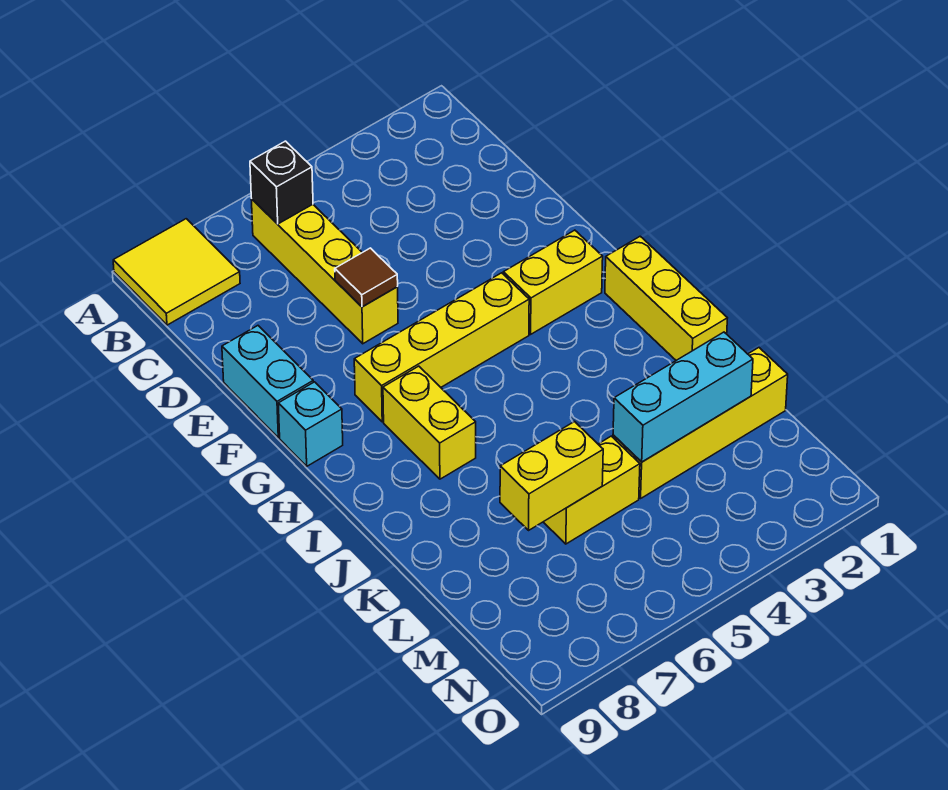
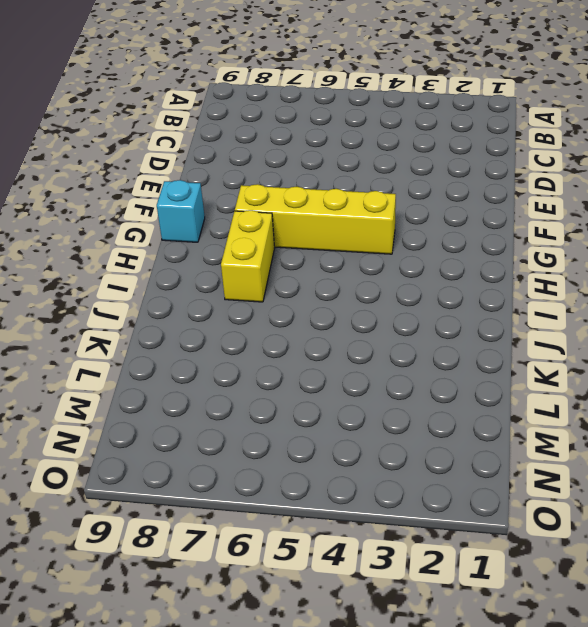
none -> yellow 2x2 tile [113,219,240,325]
none -> yellow 1x4 brick [251,199,398,344]
none -> cyan 1x2 brick [222,326,313,438]

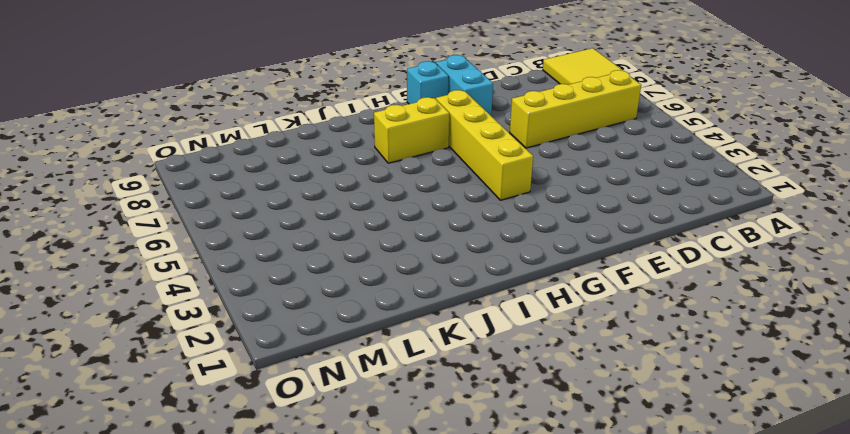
cyan 1x2 brick [436,55,493,115] -> cyan 1x2 brick turned to [222,326,313,438]
none -> yellow 1x2 brick [503,230,603,334]
none -> yellow 1x3 brick [605,236,727,360]
none -> yellow 1x4 brick [613,348,788,498]

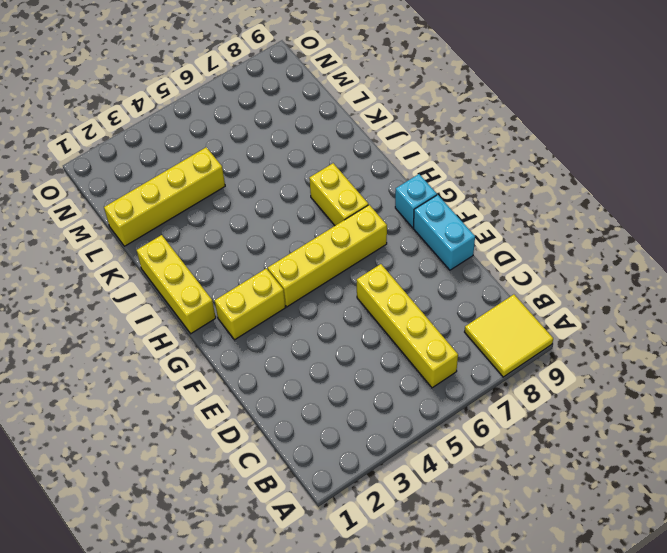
none -> yellow 1x2 brick [544,436,640,544]
none -> black 1x1 brick [250,141,313,224]
none -> brown 1x1 tile [335,248,398,307]

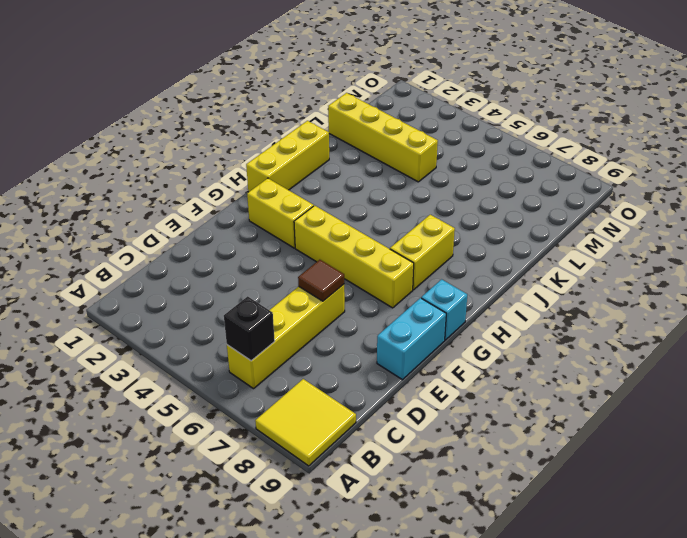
none -> yellow 1x2 brick [544,436,640,544]
none -> cyan 1x3 brick [613,332,753,462]
none -> yellow 1x2 brick [500,422,603,530]

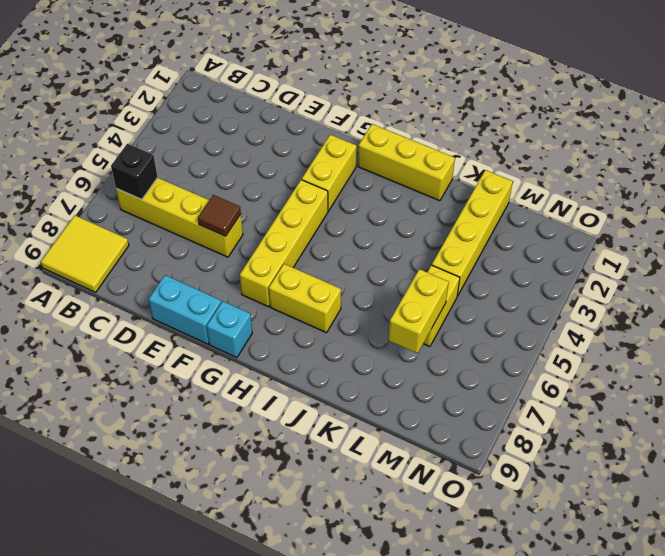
none -> cyan 1x3 brick [613,332,753,462]

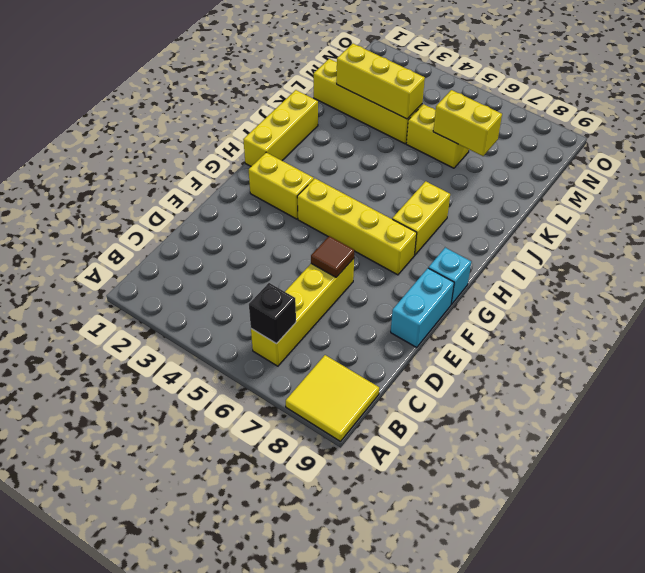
yellow 1x3 brick [337,44,425,119] -> cyan 1x3 brick [613,332,753,462]

